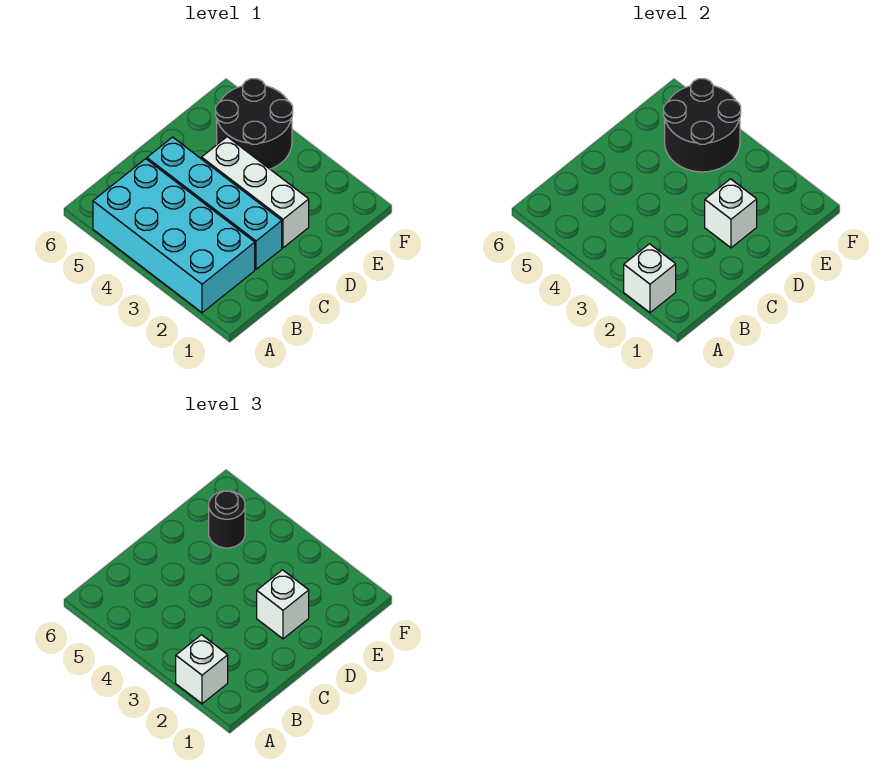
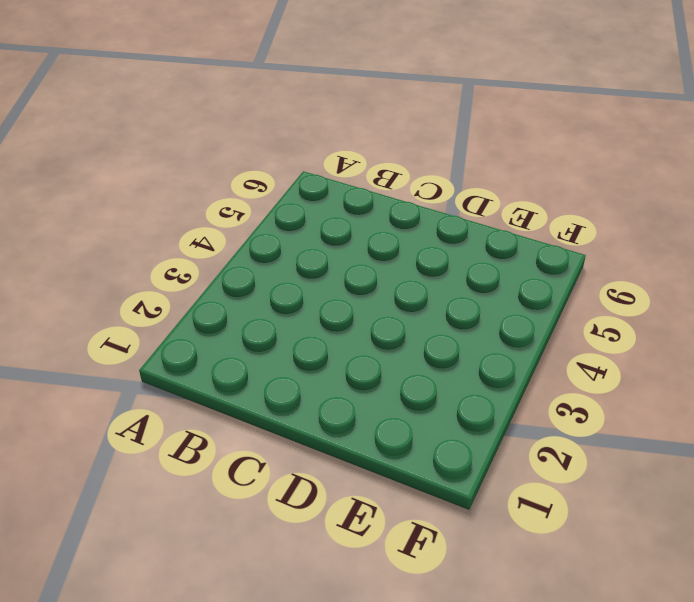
none -> cyan 2x4 brick [93,159,255,313]
none -> cyan 1x4 brick [147,137,282,269]

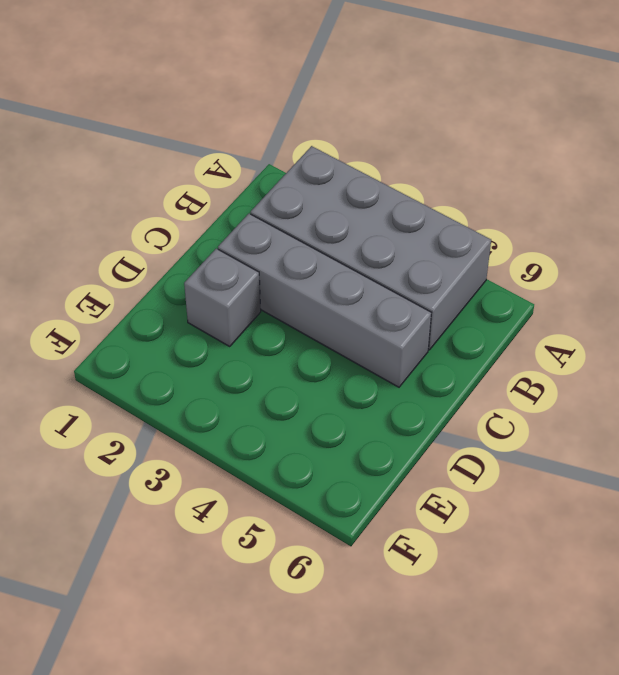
grey 2x4 brick [250,146,491,350] -> cyan 2x4 brick [93,159,255,313]
grey 1x4 brick [218,214,431,387] -> cyan 1x4 brick [147,137,282,269]
grey 1x1 brick [184,249,261,346] -> white 1x3 brick [202,137,309,248]
none -> black 2x2 round brick [216,79,293,169]
none -> white 1x1 brick [624,244,676,313]

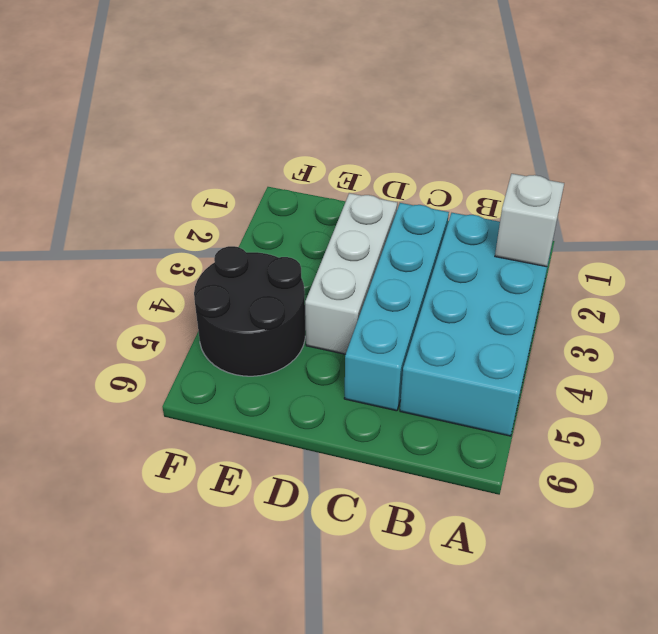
none -> white 1x1 brick [705,179,757,248]
none -> black 2x2 round brick [664,79,741,172]

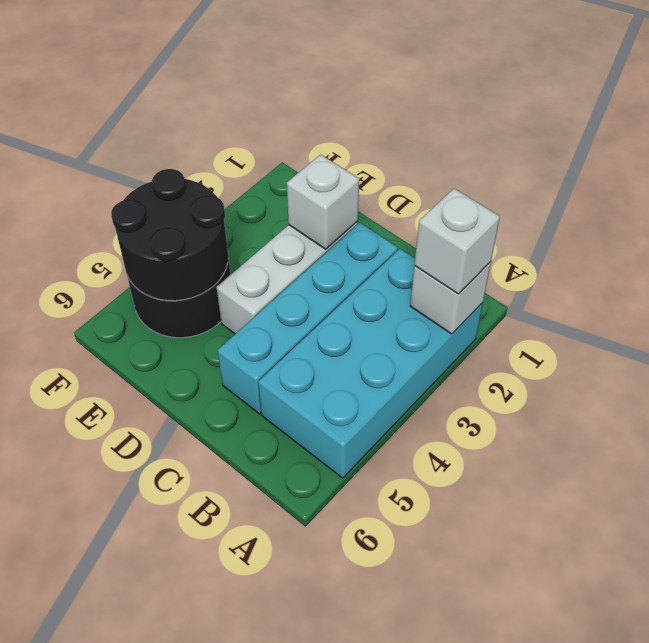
none -> white 1x1 brick [257,570,309,639]
none -> black 1x1 round brick [209,491,245,548]

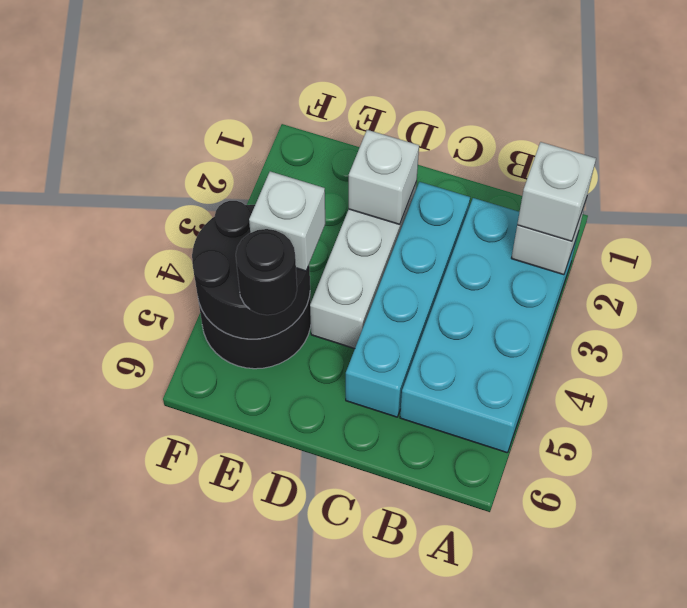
white 1x1 brick [249,171,325,271] -> white 1x1 brick moved to [257,570,309,639]

